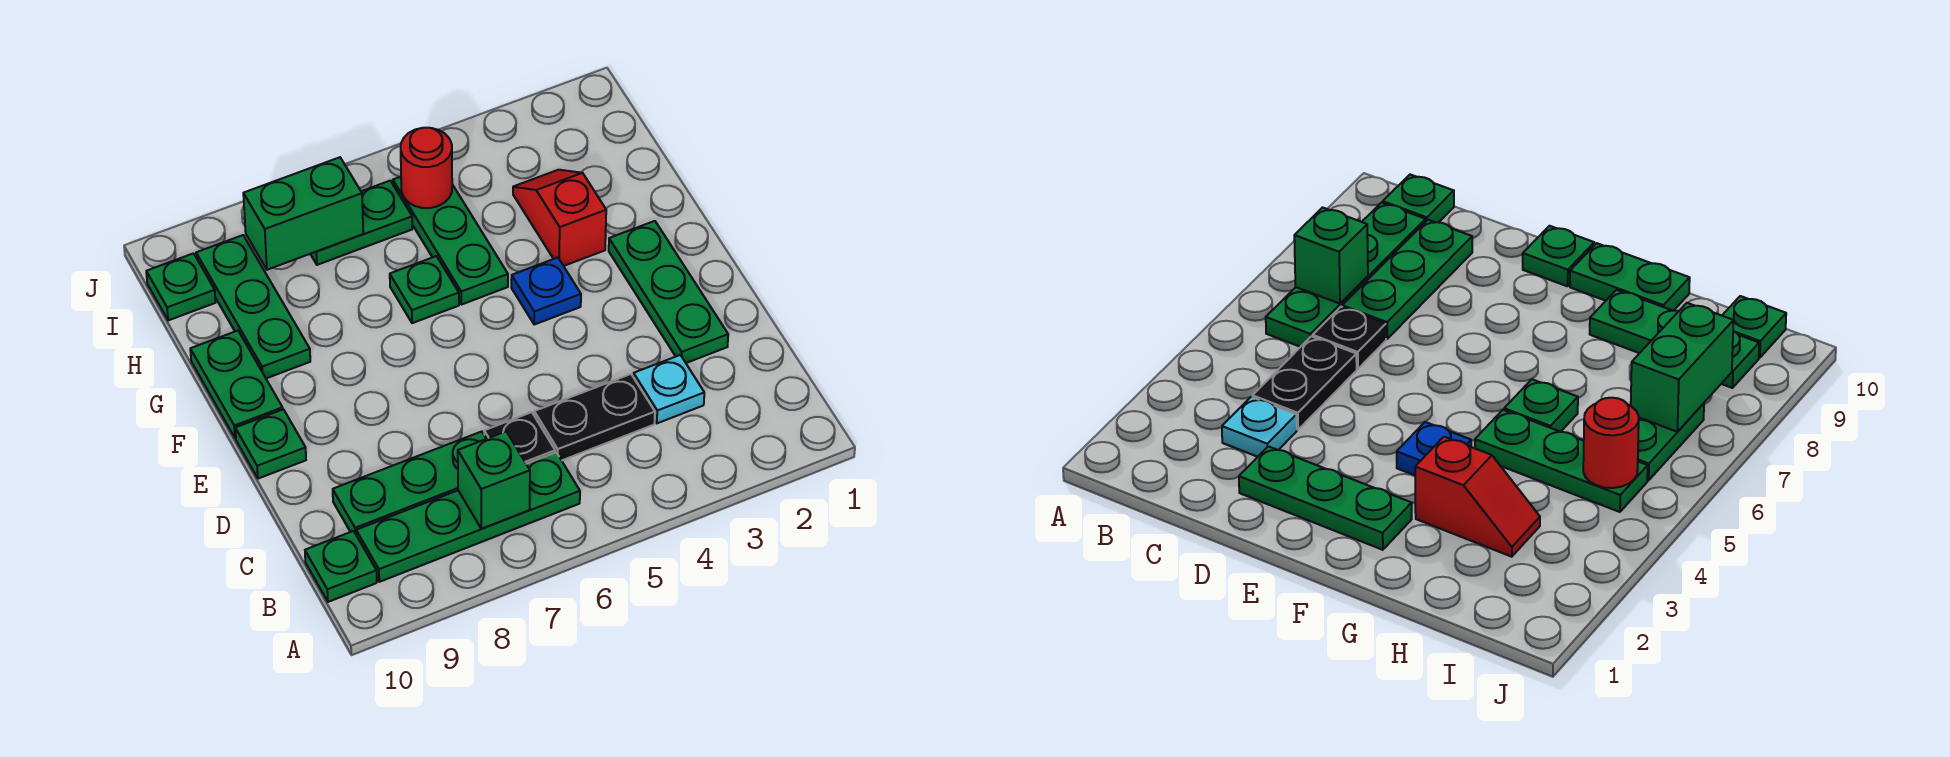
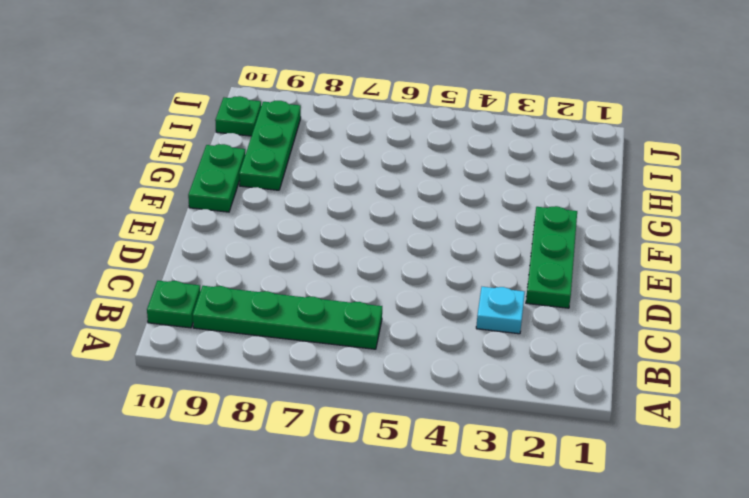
none -> black 1x2 plate [534,374,655,460]
none -> black 1x1 plate [484,412,555,464]
none -> green 1x3 plate [333,432,486,534]

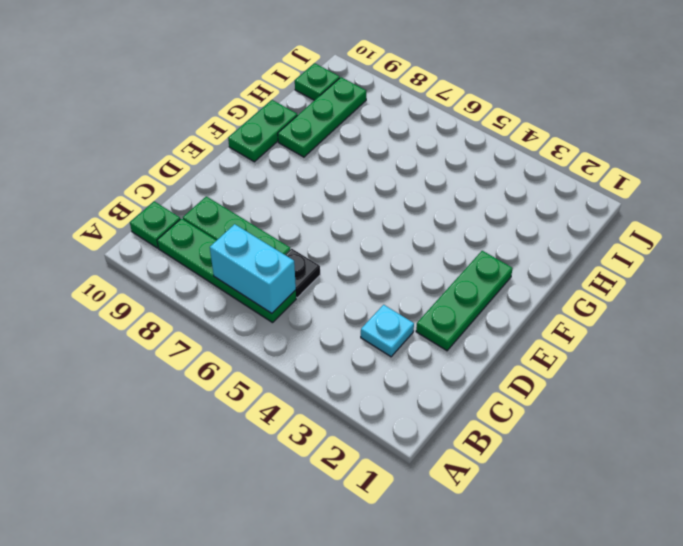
cyan 1x2 brick [210,224,296,313] -> green 1x1 brick [458,432,530,529]
none -> black 1x2 plate [534,374,655,460]
none -> green 1x1 plate [235,409,306,479]
none -> blue 1x1 plate [511,258,581,325]

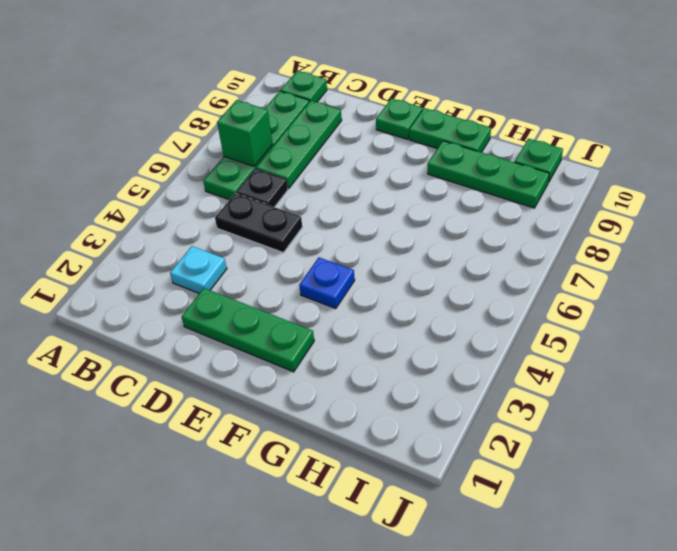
black 1x2 plate [215,194,302,253] -> black 1x2 plate turned to [534,374,655,460]
none -> red 1x2 slope [513,170,606,266]
none -> green 1x3 plate [393,177,508,305]
none -> green 1x1 plate [390,256,459,323]

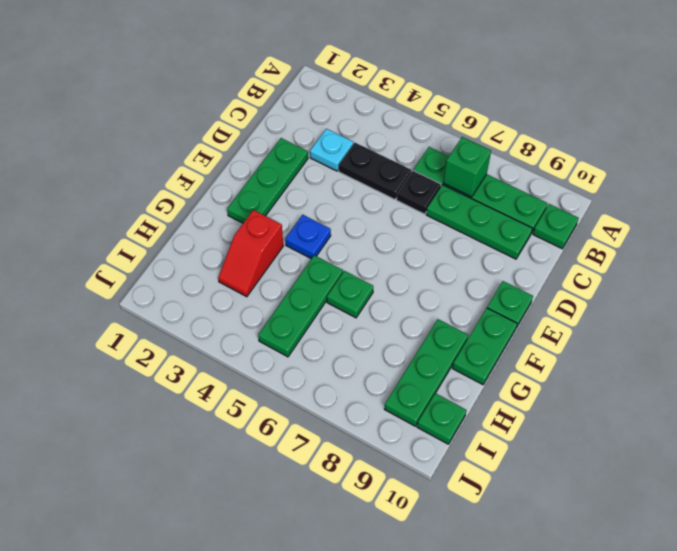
none -> green 1x2 plate [311,181,412,265]
none -> red 1x1 round brick [401,128,452,208]
none -> green 1x2 brick [243,157,363,270]

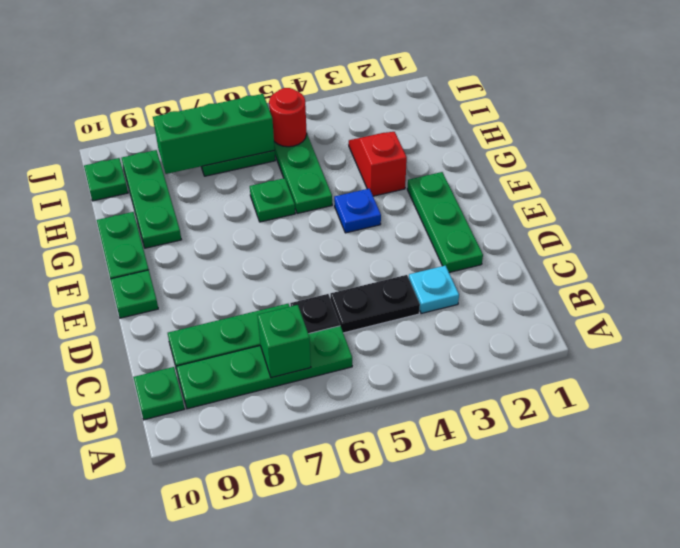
green 1x3 brick [153,94,275,174] -> green 1x2 brick [243,157,363,270]

